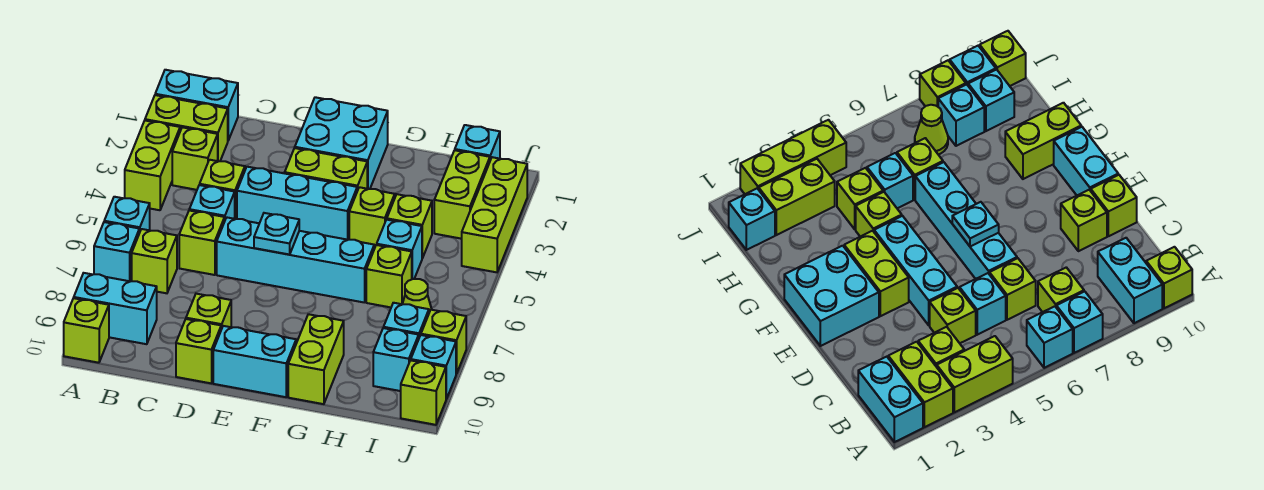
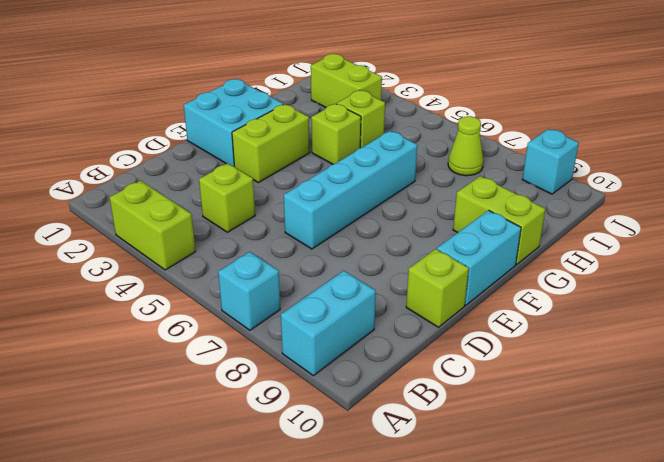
none -> cyan 1x2 brick [155,70,238,140]
none -> lime 1x2 brick [145,95,228,161]
none -> cyan 1x1 brick [104,197,150,233]
none -> lime 1x1 brick [64,298,109,363]

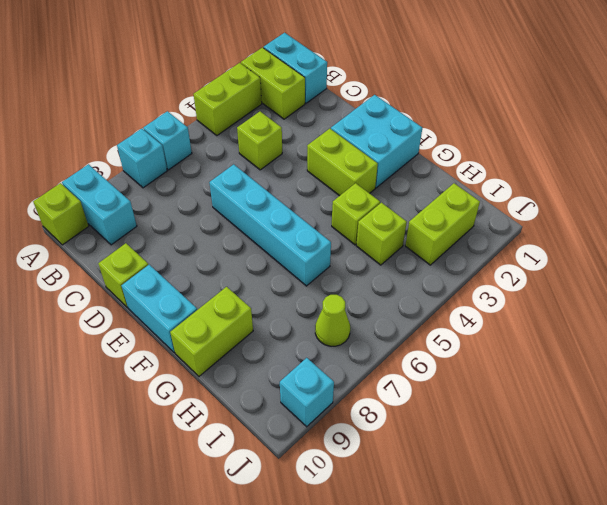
none -> lime 1x1 brick [172,127,218,190]
none -> lime 1x1 brick [132,229,177,293]
none -> cyan 1x1 brick [189,185,235,219]
none -> lime 1x1 brick [179,211,225,275]

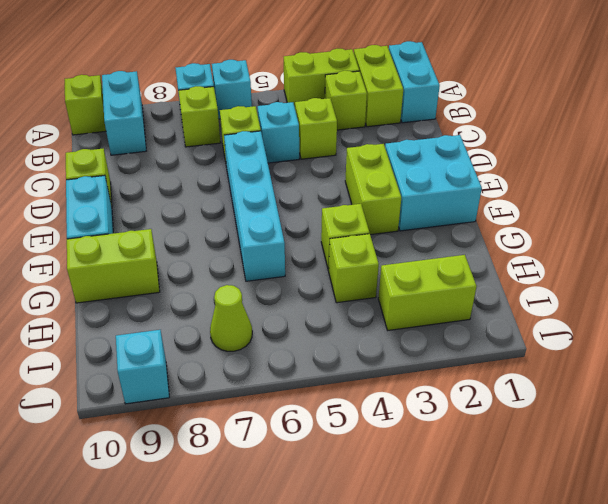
none -> cyan 1x3 brick [237,167,357,240]
none -> lime 1x1 brick [186,294,231,329]
none -> cyan 1x1 brick [377,220,422,279]
none -> lime 1x1 brick [366,245,412,307]

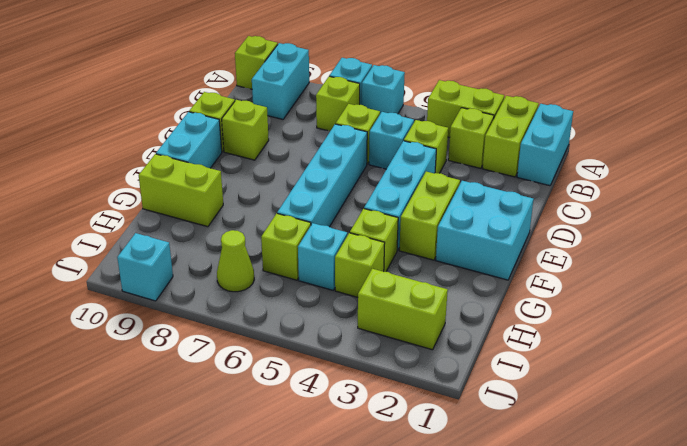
none -> cyan 1x1 brick [455,125,500,160]
none -> cyan 1x1 brick [384,303,429,337]
none -> cyan 1x1 brick [373,328,419,391]
none -> lime 1x3 brick [462,157,527,272]

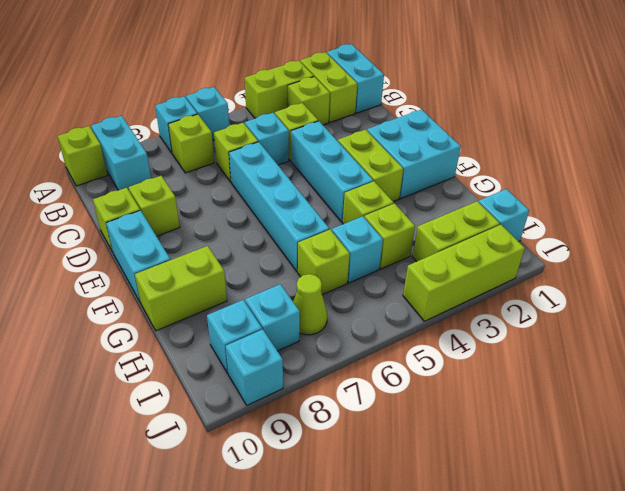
none -> lime 1x1 brick [421,310,466,374]
none -> lime 1x1 brick [401,360,446,425]
none -> cyan 1x1 plate [254,213,299,255]

